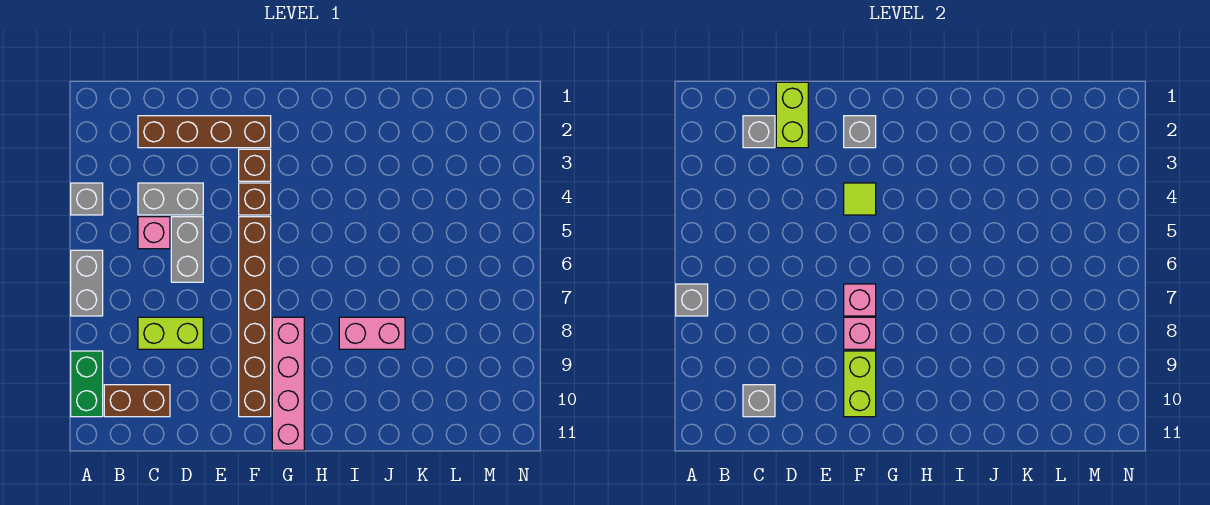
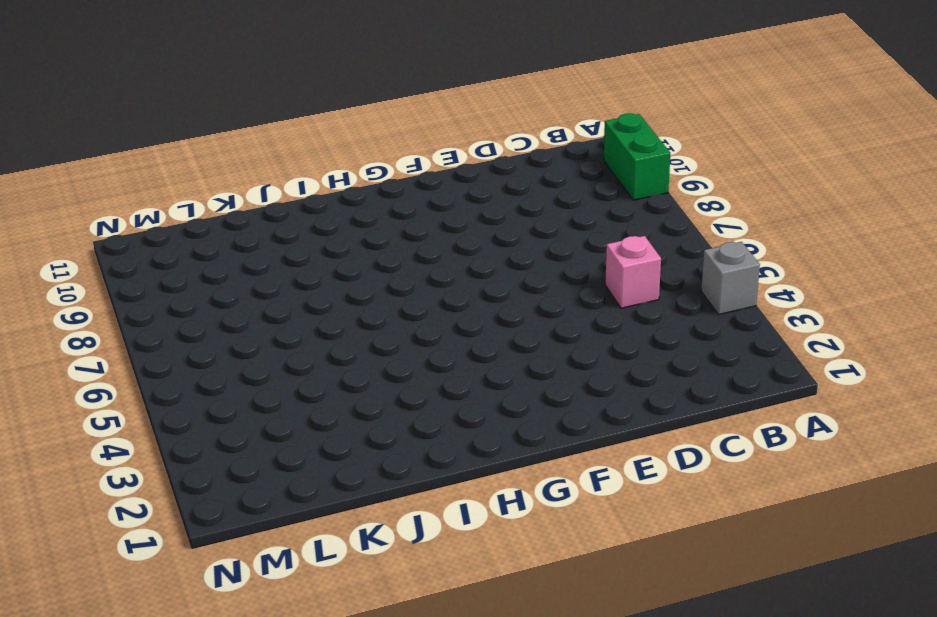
none -> grey 1x2 brick [71,250,103,316]
none -> brown 1x2 brick [104,385,170,417]
none -> brown 1x4 brick [138,116,271,148]

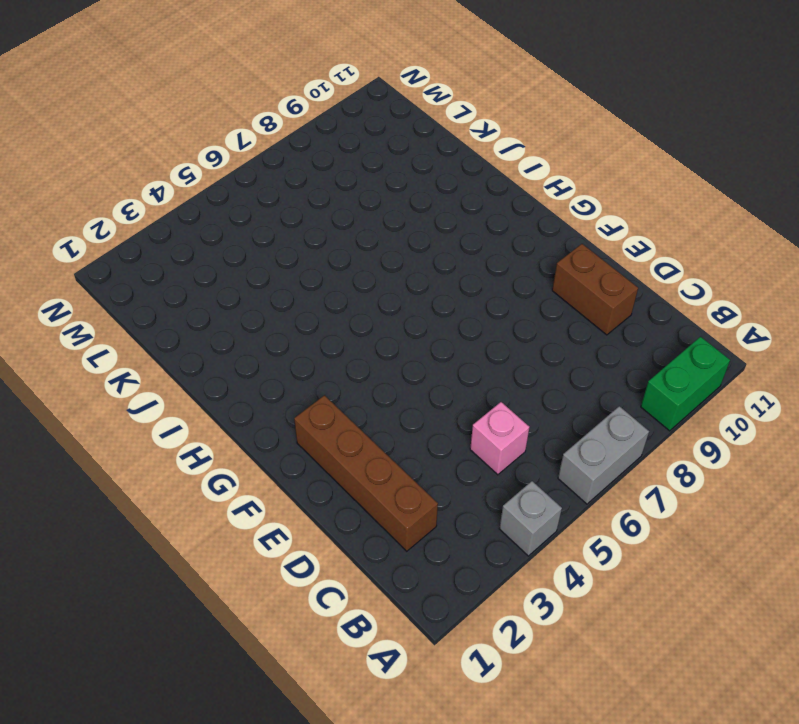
brown 1x2 brick [552,244,638,335] -> brown 1x2 brick moved to [104,385,170,417]
none -> grey 1x2 brick [138,183,203,215]
none -> lime 1x2 brick [138,317,203,349]
none -> grey 1x2 brick [171,217,203,282]

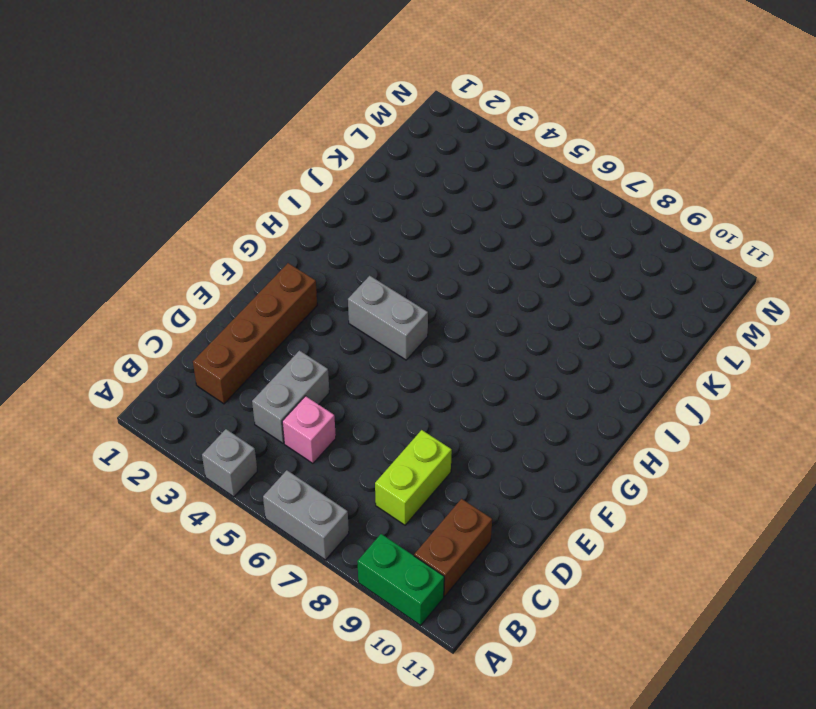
grey 1x2 brick [348,276,428,360] -> grey 1x2 brick moved to [171,217,203,282]
none -> brown 1x1 brick [239,149,271,181]
none -> brown 1x1 brick [239,183,271,215]
none -> brown 1x6 brick [239,217,271,417]

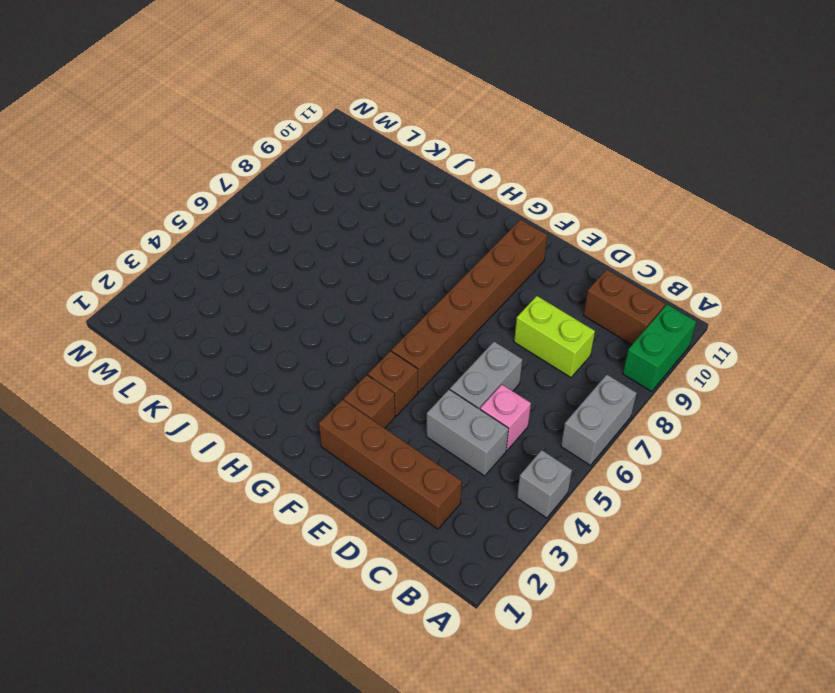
none -> pink 1x4 brick [272,317,304,450]
none -> pink 1x2 brick [339,317,405,349]
none -> grey 1x1 brick [676,284,708,316]

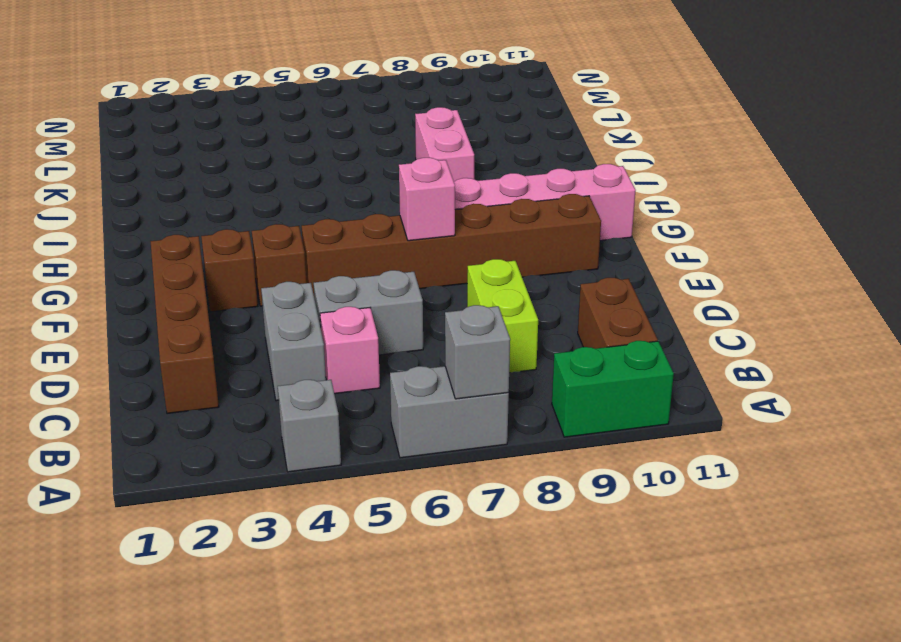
none -> grey 1x1 brick [743,116,775,148]
none -> grey 1x1 brick [743,385,775,417]
none -> lime 1x2 brick [776,82,808,148]

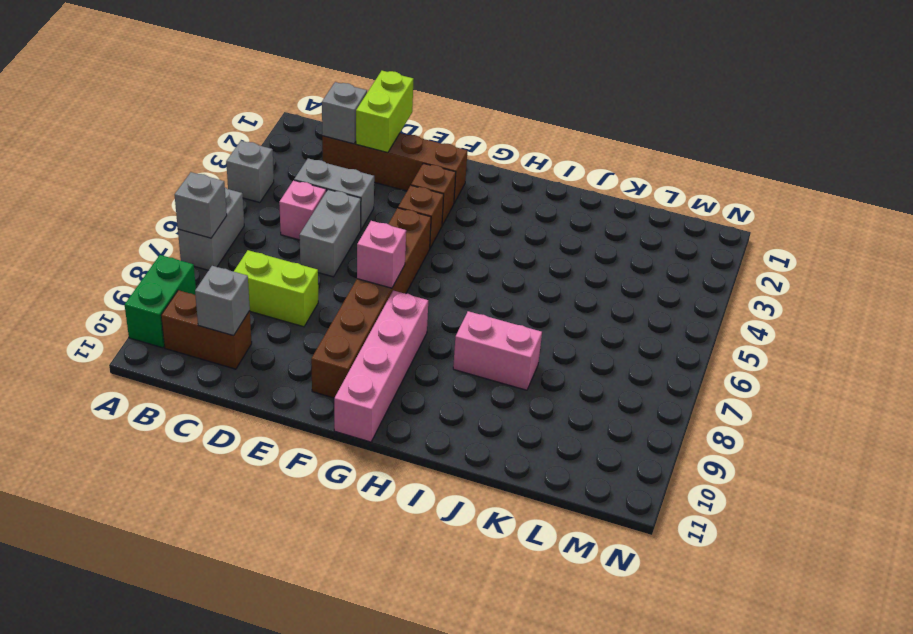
none -> grey 1x1 brick [844,116,876,148]
none -> lime 1x1 tile [844,183,876,215]
none -> pink 1x1 brick [844,317,876,349]

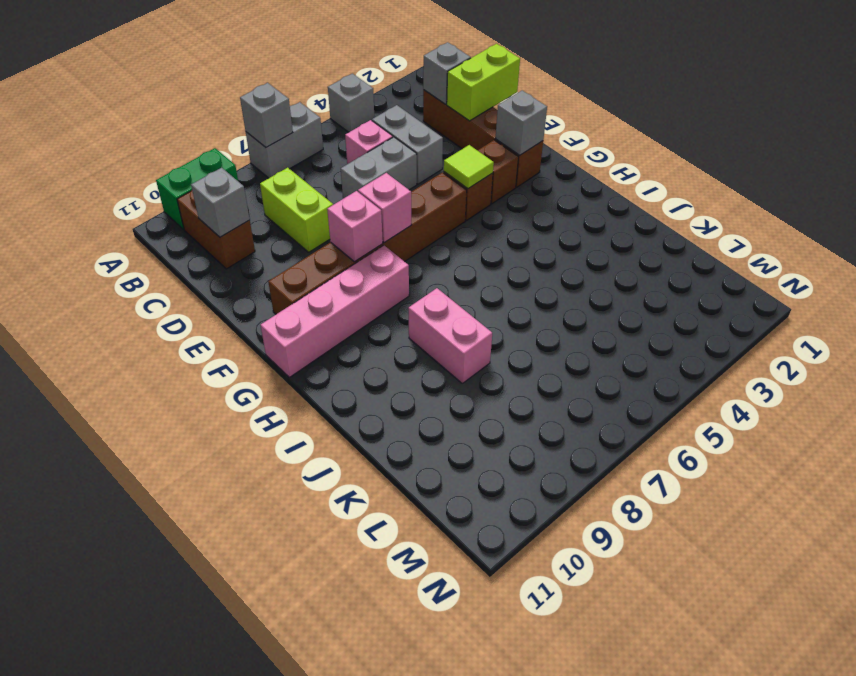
none -> lime 1x2 brick [844,351,876,417]

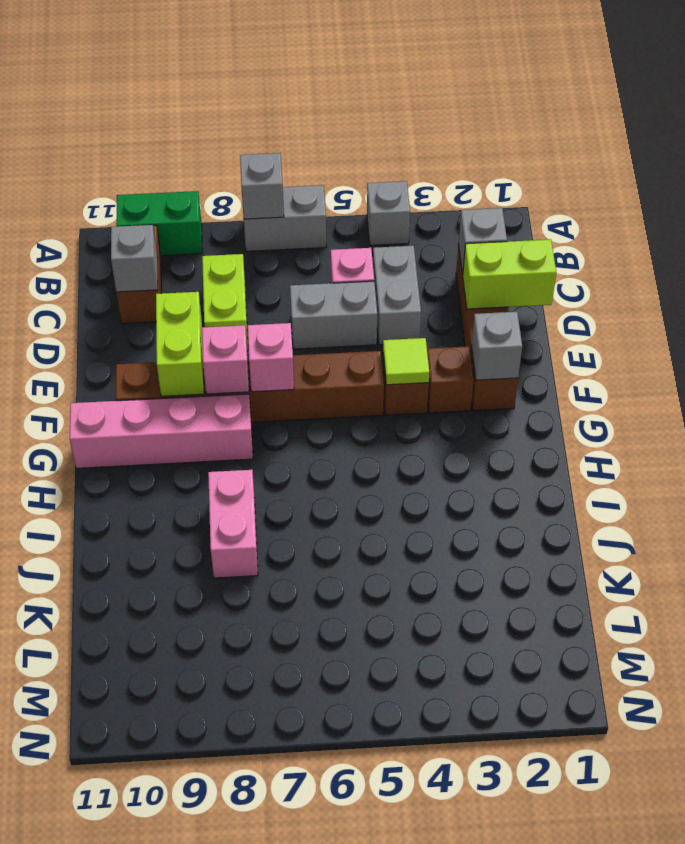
lime 1x2 brick [156,292,204,396] -> lime 1x2 brick turned to [844,351,876,417]

